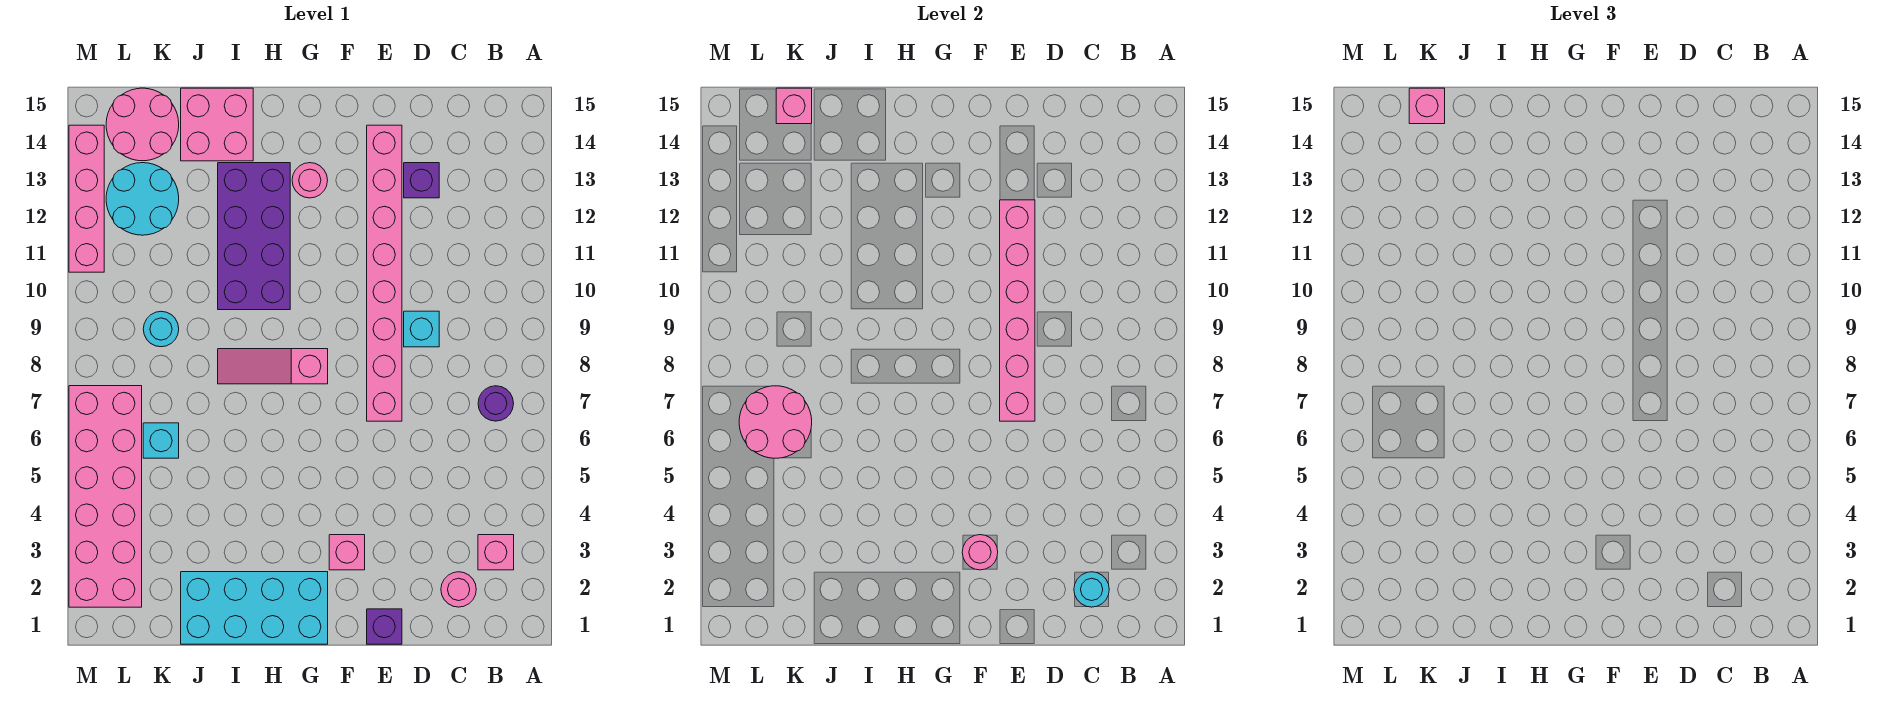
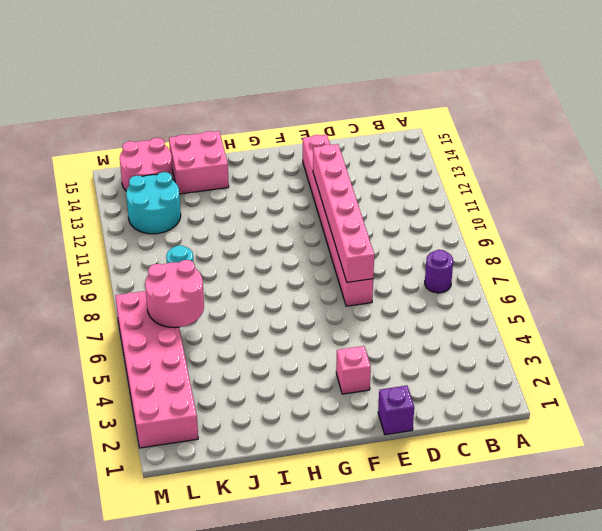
none -> pink 1x1 brick [478,535,514,570]
none -> pink 1x1 round brick [441,572,476,607]
none -> cyan 1x1 brick [404,311,439,347]

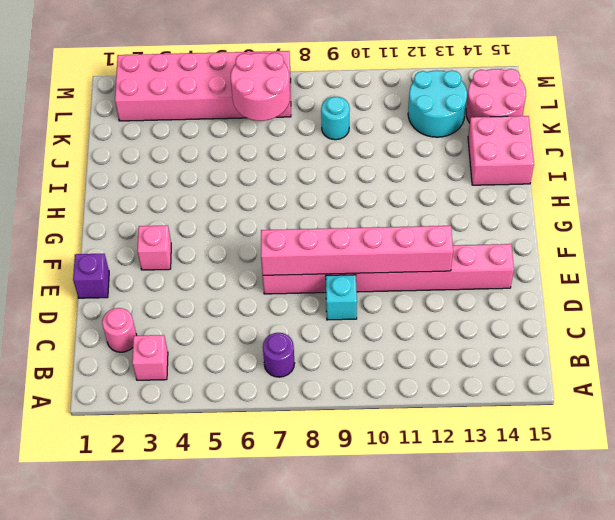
none -> purple 1x1 brick [404,163,439,198]
none -> cyan 2x4 brick [181,572,328,644]
none -> pink 1x3 slope [218,349,328,384]

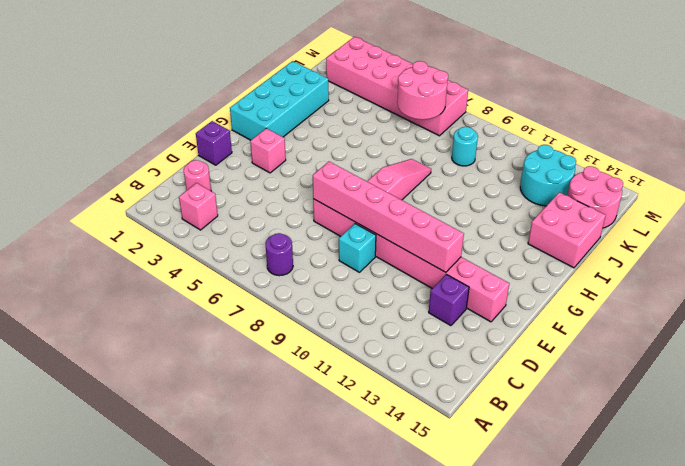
none -> pink 1x1 round brick [292,163,328,198]
none -> purple 2x4 brick [218,163,290,310]
none -> cyan 1x1 brick [143,423,179,458]

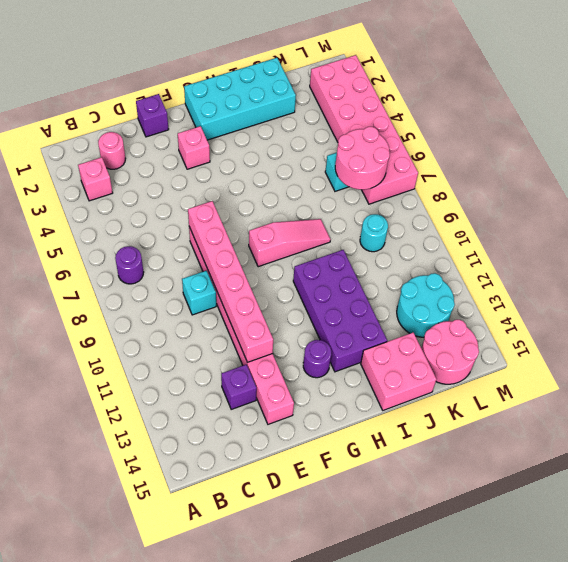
purple 1x1 round brick [303,340,331,378] -> pink 1x1 round brick [292,163,328,198]
none -> pink 1x4 brick [69,125,104,272]
none -> cyan 1x1 round brick [1074,572,1109,607]
none -> pink 1x1 round brick [962,535,998,570]

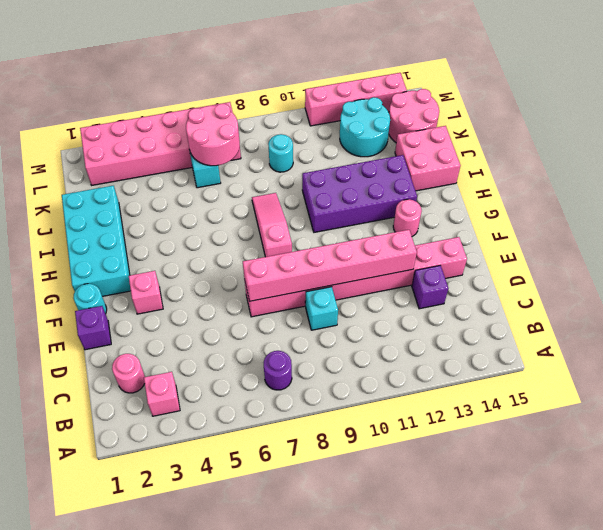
cyan 1x1 round brick [74,284,107,314] -> cyan 1x1 round brick moved to [1074,572,1109,607]
none -> pink 1x1 round brick [962,535,998,570]
none -> pink 1x1 brick [776,88,812,124]
none -> pink 1x1 brick [1409,88,1445,124]

